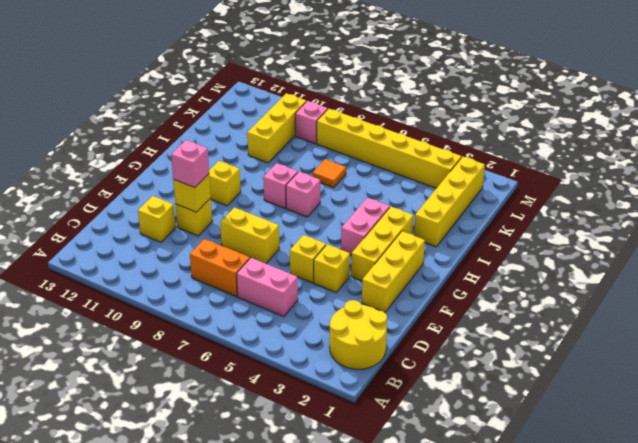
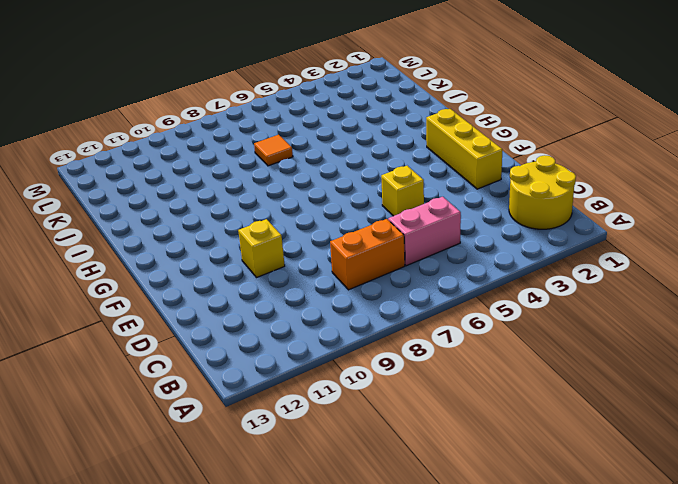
none -> yellow 1x1 brick [138,196,176,242]
none -> yellow 1x1 brick [314,244,350,292]
none -> yellow 1x2 brick [220,207,279,264]

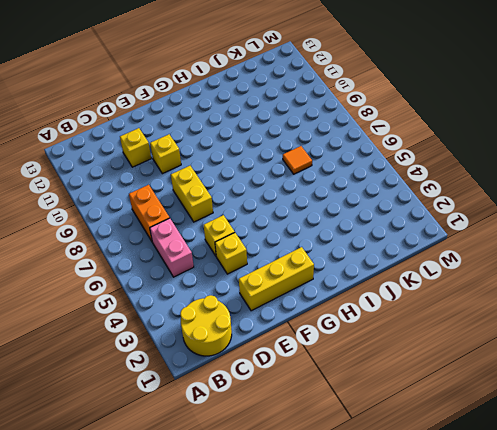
none -> yellow 1x3 brick [351,207,413,281]
none -> pink 1x2 brick [341,198,390,255]
none -> yellow 1x1 brick [209,161,241,206]

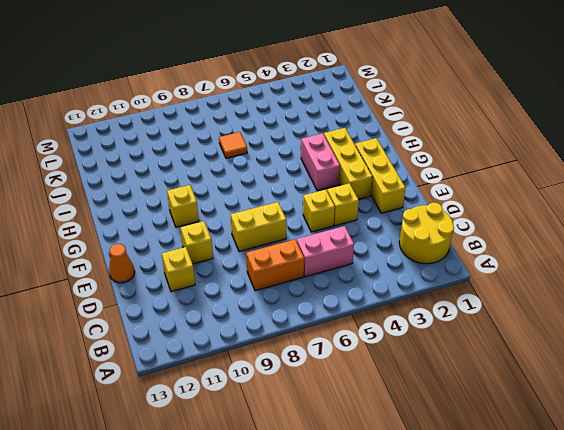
orange 1x1 cone [109,244,135,283] -> none
none -> pink 1x1 brick [286,172,320,217]
none -> pink 1x1 brick [263,163,298,208]
none -> yellow 1x4 brick [414,157,485,247]

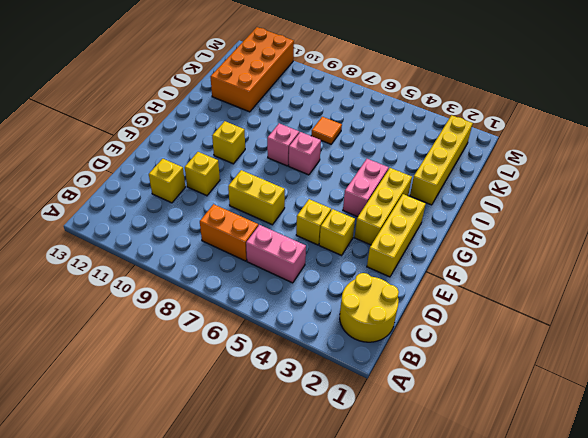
orange 2x4 brick [210,27,294,112] -> none
none -> yellow 1x3 brick [247,93,306,163]
none -> yellow 1x6 brick [317,109,461,188]
none -> pink 1x1 brick [295,101,328,144]

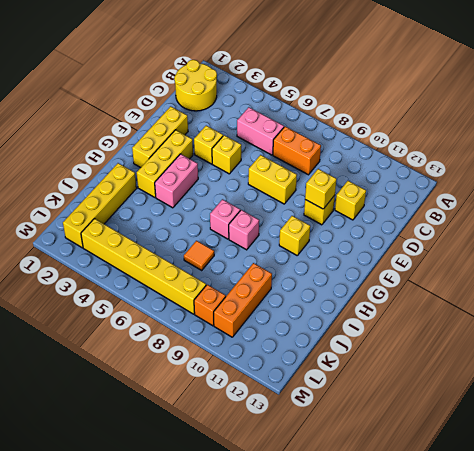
orange 1x3 brick [214,263,272,337] -> yellow 1x3 brick [247,93,306,163]
orange 1x1 brick [194,285,226,326] -> pink 1x1 brick [295,101,328,144]
none -> pink 1x1 brick [171,140,209,187]

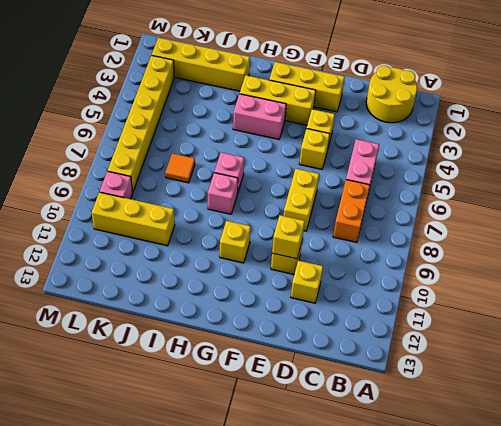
none -> pink 1x1 brick [171,140,209,187]

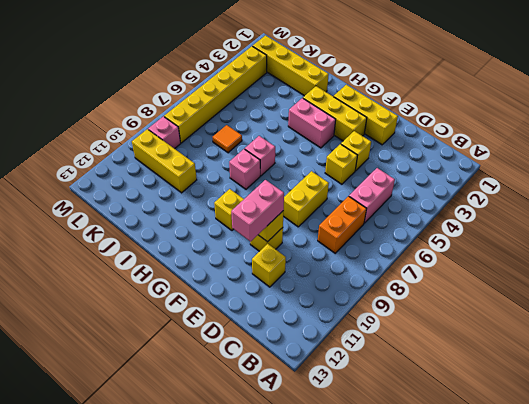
pink 1x2 brick [231,180,284,242] -> pink 1x1 brick [171,140,209,187]
none -> yellow 2x2 round brick [330,300,387,369]

